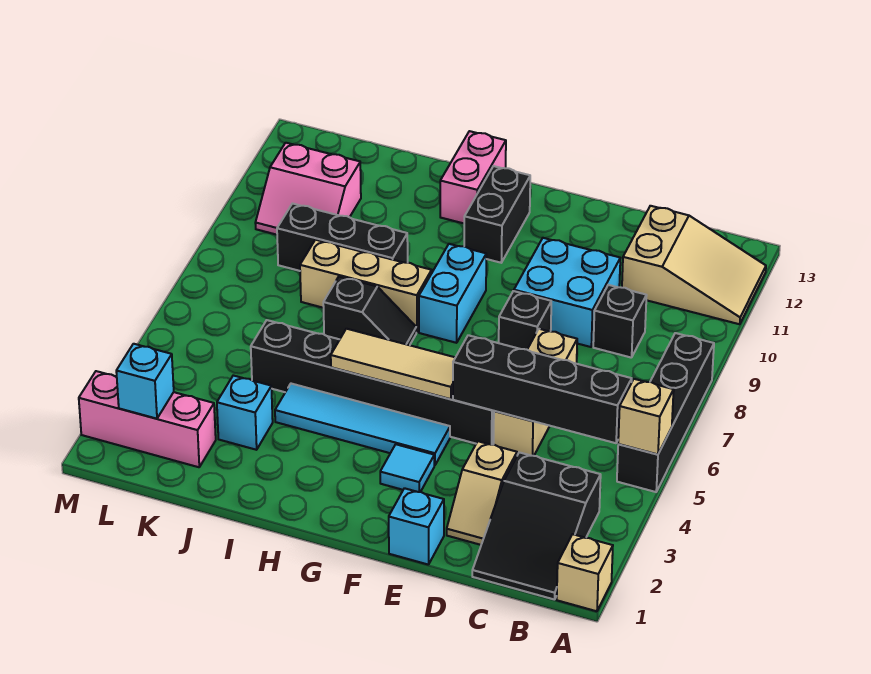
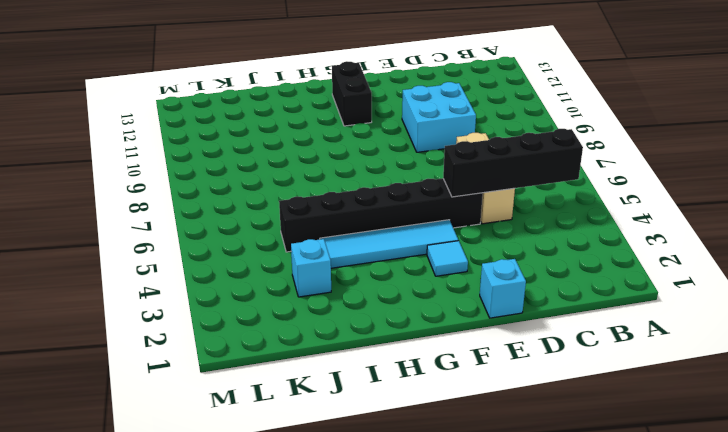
none -> tan 1x1 brick [557,534,613,611]
none -> black 1x4 brick [617,333,714,492]
none -> tan 2x3 slope [622,206,766,324]

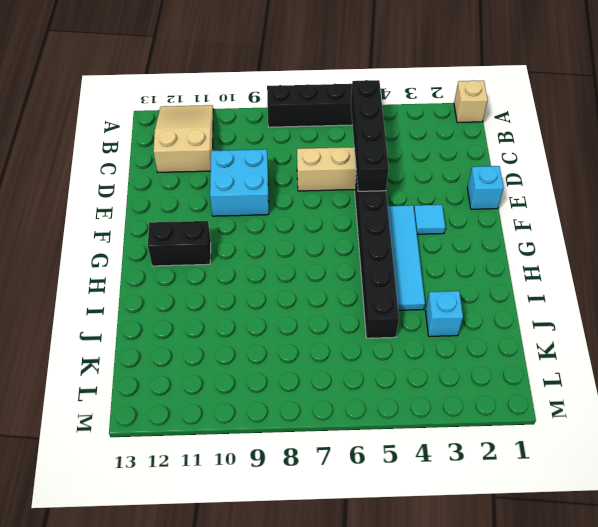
none -> black 2x3 slope [472,452,601,600]
none -> black 1x1 brick [593,285,647,358]
none -> tan 1x2 slope [447,441,517,545]

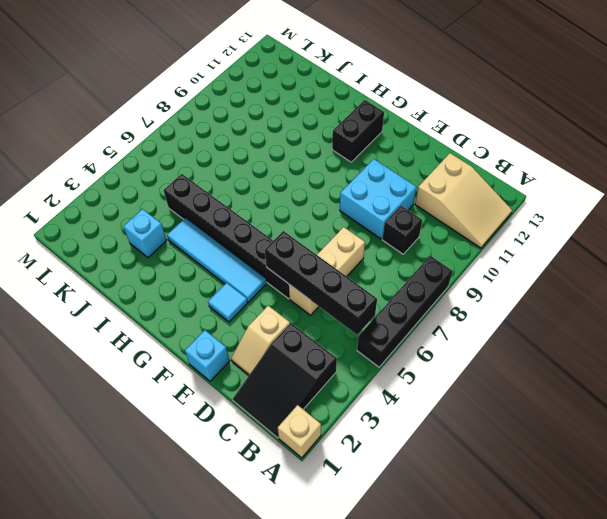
none -> black 1x1 brick [499,291,551,349]
none -> cyan 1x2 brick [419,244,486,343]
none -> black 1x2 slope [323,277,416,345]

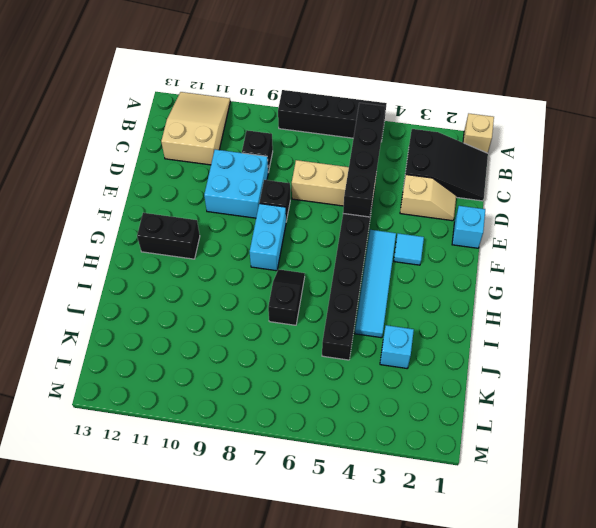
cyan 1x2 brick [250,204,286,271] -> cyan 1x2 brick turned to [419,244,486,343]
none -> tan 1x3 brick [300,240,432,332]
none -> pink 1x2 brick [440,131,506,223]
none -> black 1x3 brick [277,204,408,271]

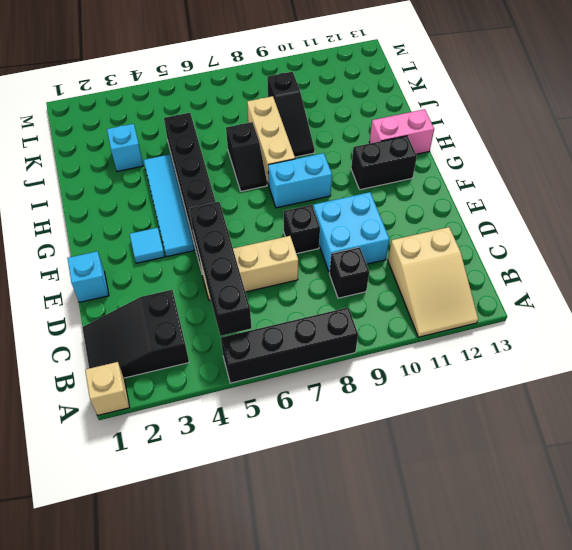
black 1x3 slope [267,72,315,157] -> black 1x3 brick [277,204,408,271]
none -> tan 1x2 slope [447,441,517,545]
none -> pink 1x3 brick [79,371,216,467]
none -> pink 2x2 slope [255,143,361,235]

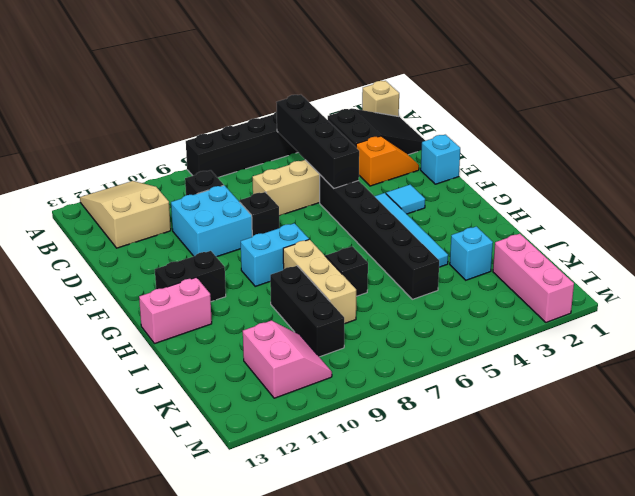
orange 1x2 slope [356,136,419,186] -> tan 1x2 slope [447,441,517,545]
none -> tan 1x1 brick [618,379,674,454]
none -> tan 1x3 tile [331,329,455,399]
none -> cyan 1x1 brick [116,344,174,419]

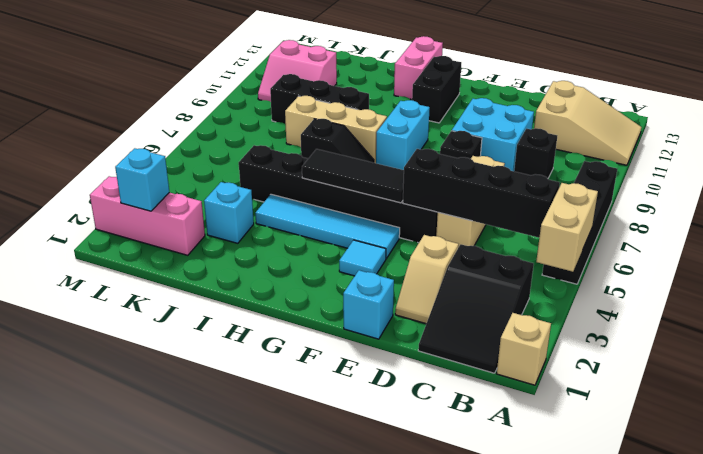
tan 1x2 brick [536,183,598,272] -> tan 1x1 brick [618,379,674,454]
black 1x3 tile [302,149,404,203] -> tan 1x3 tile [331,329,455,399]

